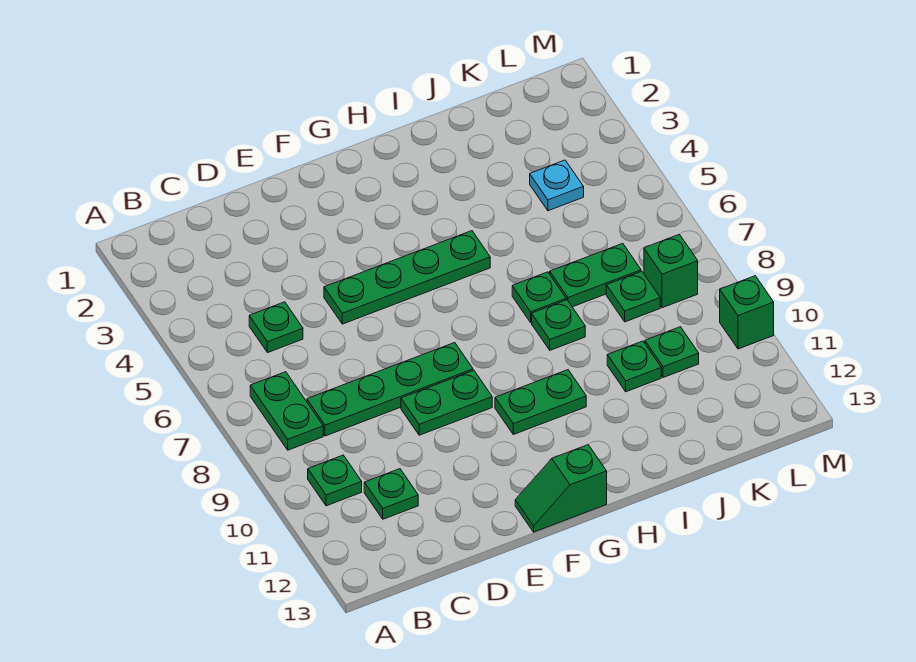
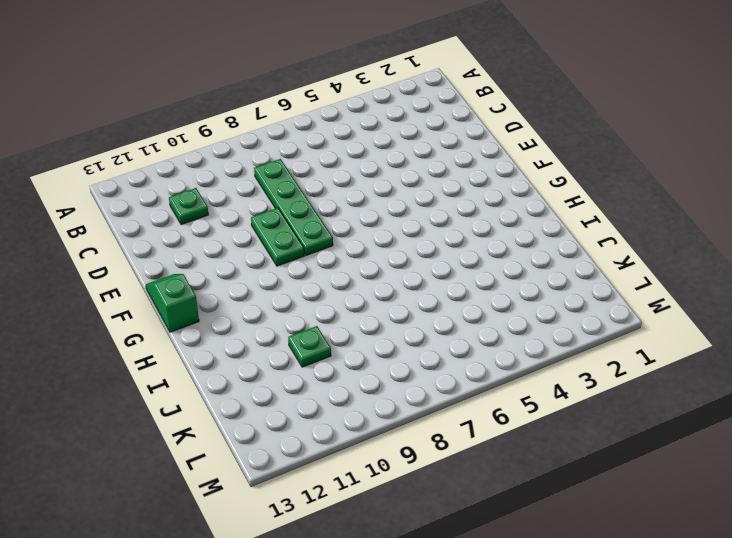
none -> green 1x2 plate [250,372,323,450]
none -> green 1x1 plate [308,455,362,506]
none -> green 1x1 plate [249,302,303,353]

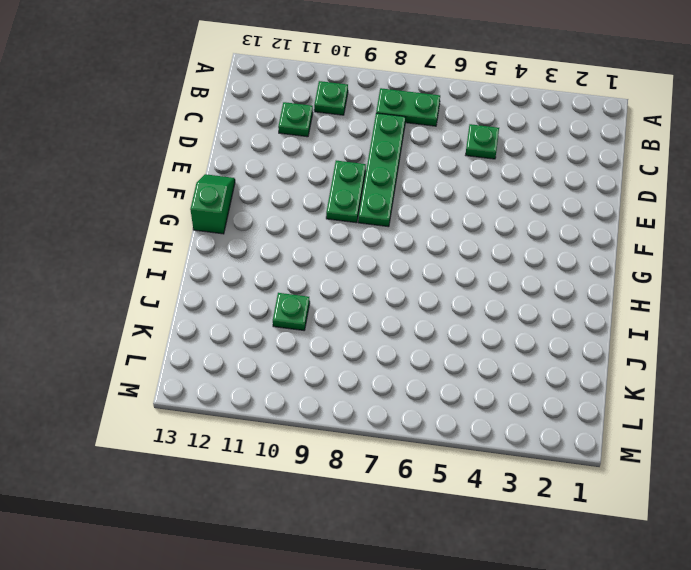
none -> green 1x4 plate [324,231,490,324]
none -> green 1x2 plate [495,370,586,435]
none -> green 1x1 plate [512,272,566,322]

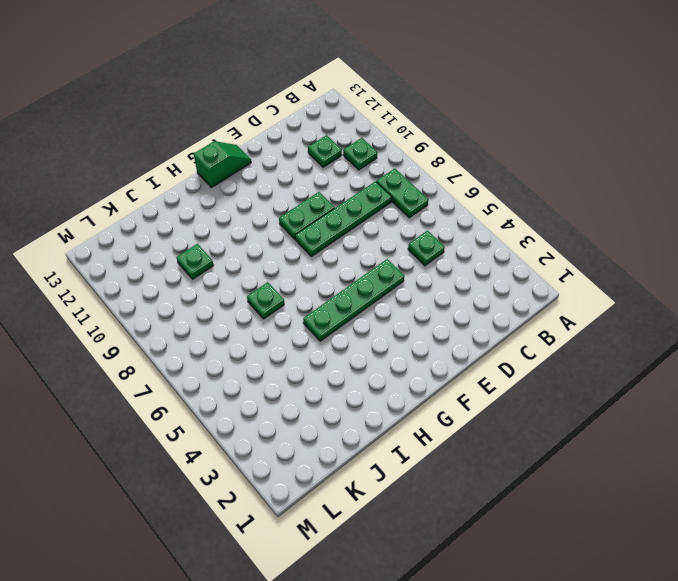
none -> green 1x2 plate [495,370,586,435]
none -> green 1x1 plate [532,300,585,350]
none -> green 1x2 plate [550,243,641,307]

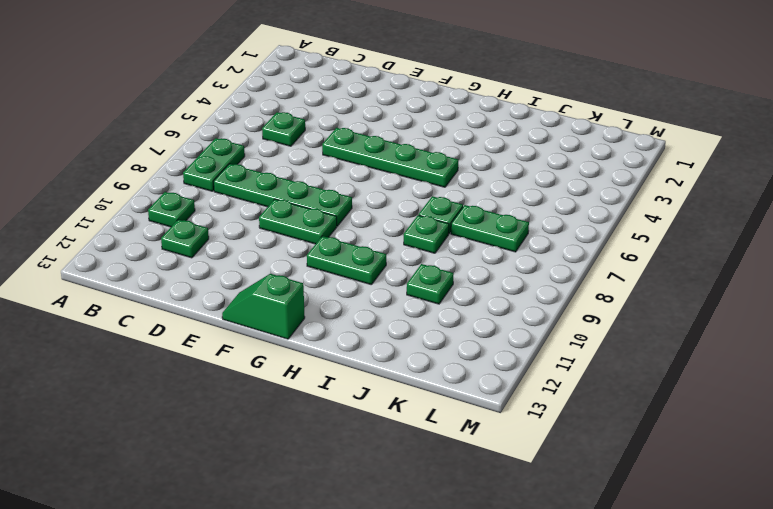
none -> cyan 1x1 plate [530,160,584,211]
none -> green 1x1 plate [606,271,660,322]
none -> green 1x1 plate [645,327,699,378]

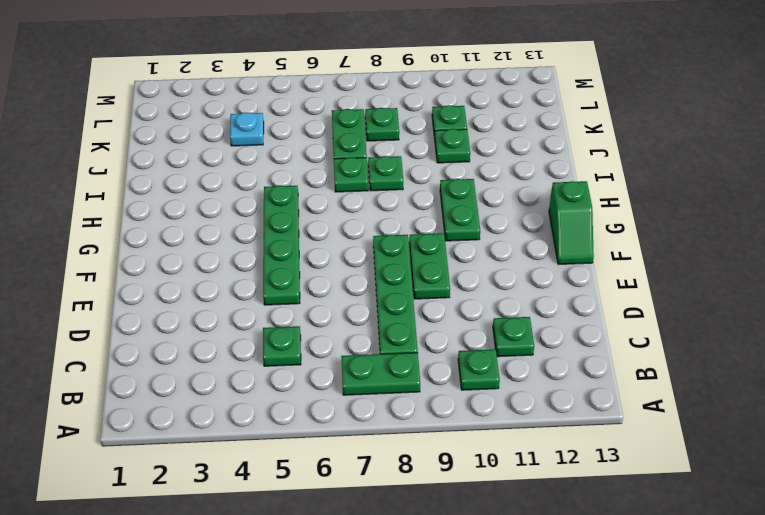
none -> green 1x1 brick [644,234,698,308]
none -> green 1x1 brick [720,276,774,349]

